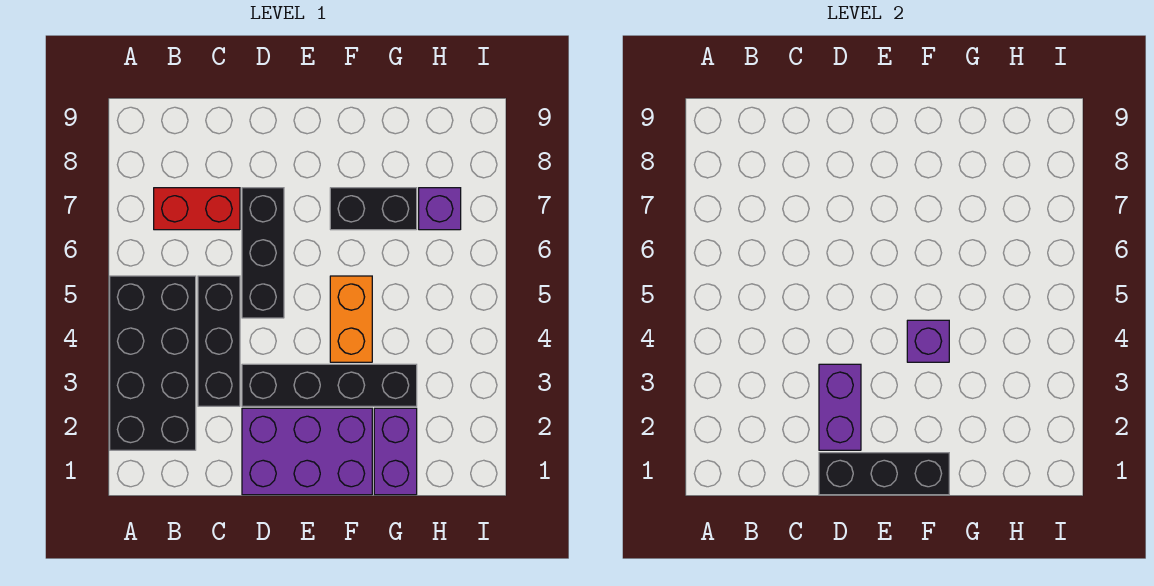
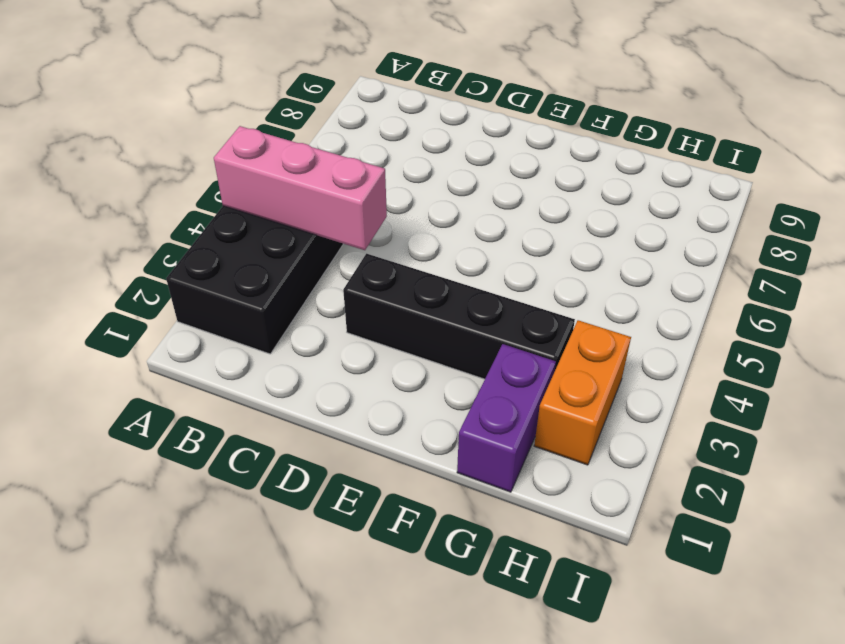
pink 1x3 brick [214,126,387,250] -> none
orange 1x2 brick [534,320,631,465] -> orange 1x2 brick moved to [330,276,372,362]
none -> red 1x2 brick [154,188,240,230]
none -> black 1x3 brick [198,276,240,406]
none -> purple 2x3 brick [242,408,372,495]

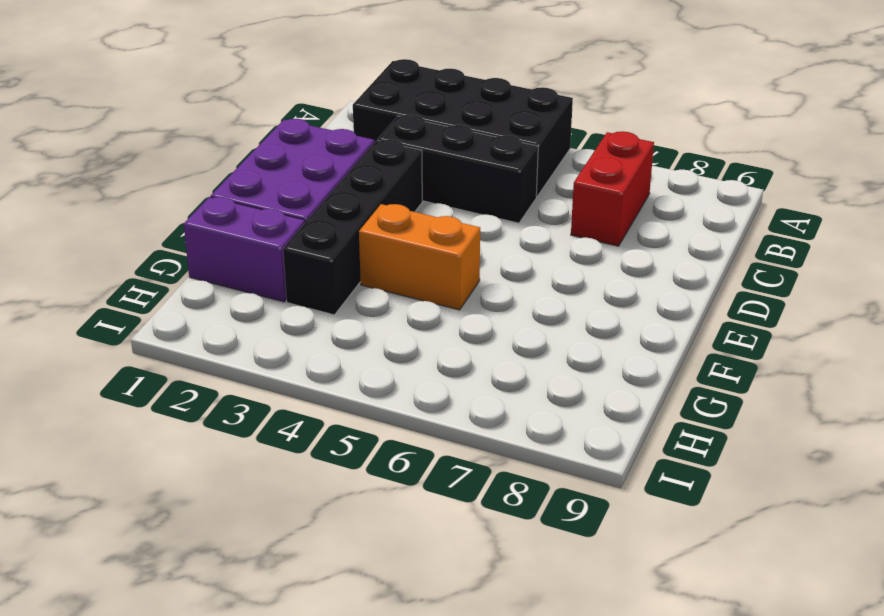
none -> black 1x3 brick [242,188,284,318]
none -> black 1x2 brick [330,188,417,230]
none -> purple 1x1 brick [419,188,461,230]

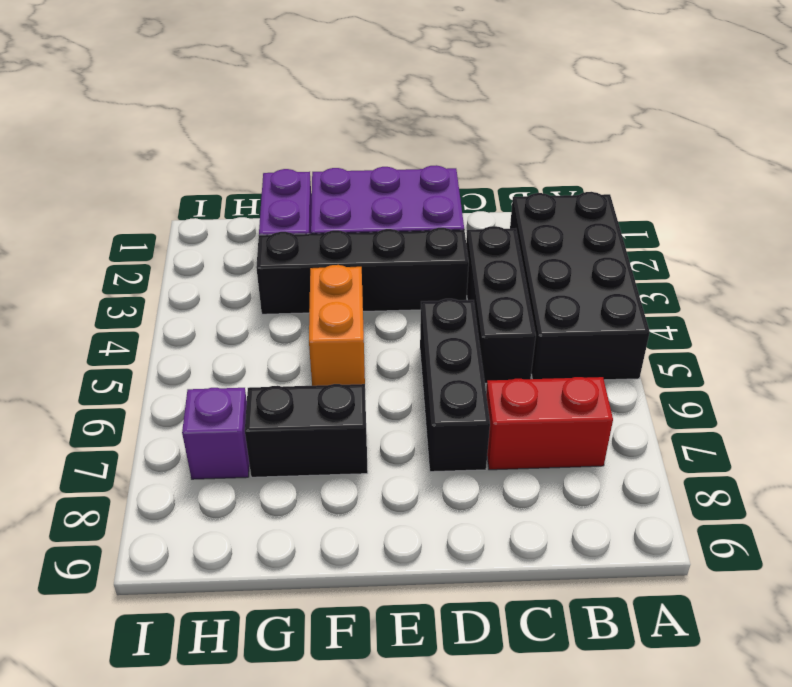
none -> black 1x3 brick [819,453,949,495]
none -> purple 1x2 brick [819,364,861,450]
none -> purple 1x1 brick [907,320,949,362]

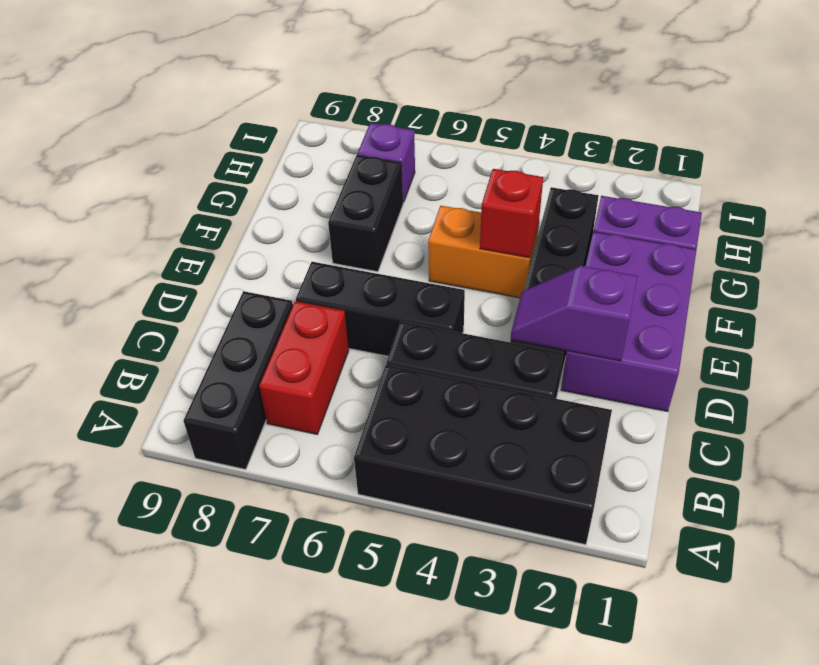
black 1x3 brick [183,291,293,469] -> black 1x3 brick moved to [819,453,949,495]
purple 1x2 slope [511,266,638,361] -> purple 1x2 brick [819,364,861,450]
red 1x1 brick [480,169,543,258] -> purple 1x1 brick [907,320,949,362]

